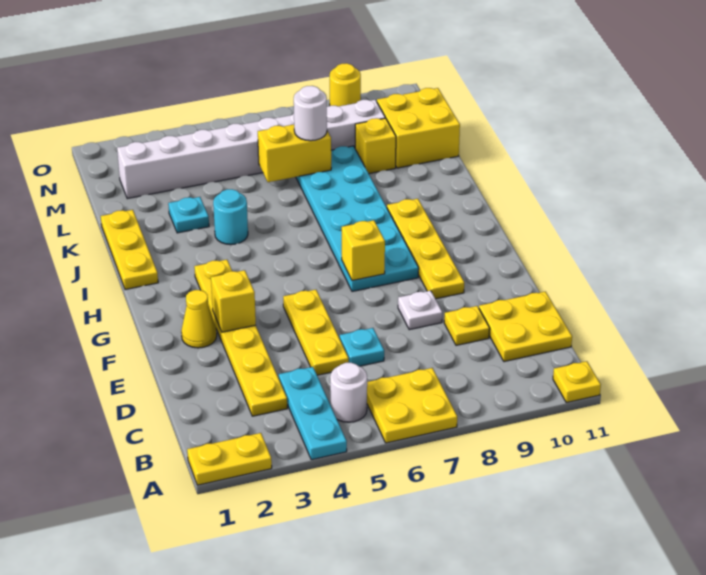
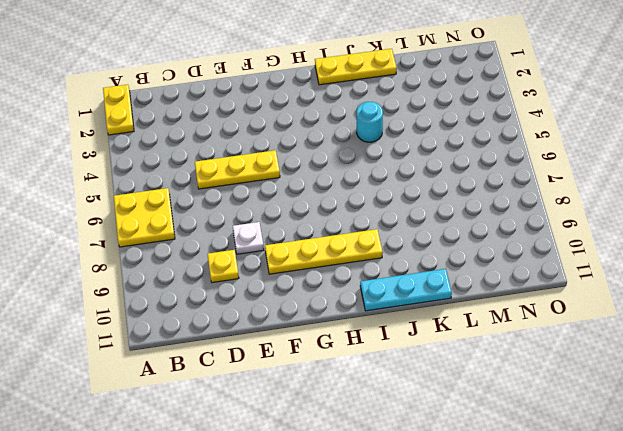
cyan 1x3 plate [360,269,452,311] -> cyan 1x3 plate moved to [279,367,347,460]
none -> yellow 1x1 plate [553,361,601,403]
none -> white 1x1 round brick [330,363,367,422]
none -> yellow 1x6 plate [194,260,287,416]

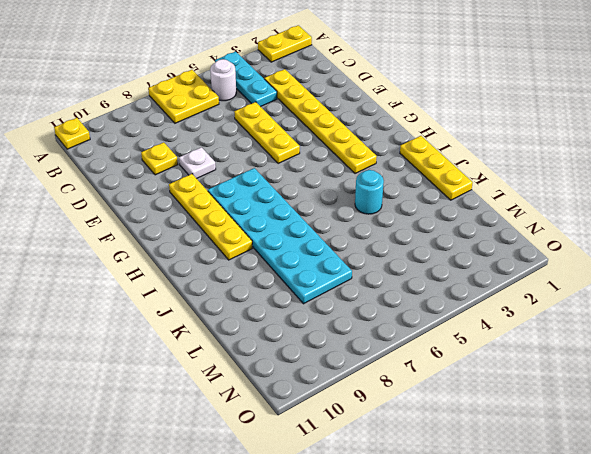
none -> yellow 2x2 plate [479,292,572,362]
none -> cyan 1x1 plate [340,328,384,366]
none -> yellow 1x1 cone [181,290,217,348]

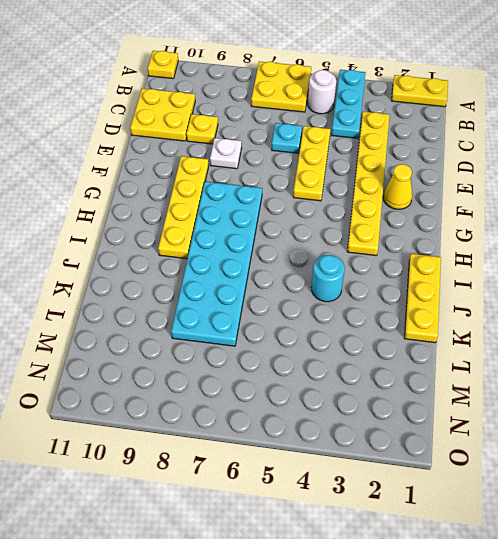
none -> cyan 1x1 plate [168,197,209,233]
none -> yellow 1x1 brick [355,118,396,174]
none -> yellow 2x2 brick [377,88,460,168]

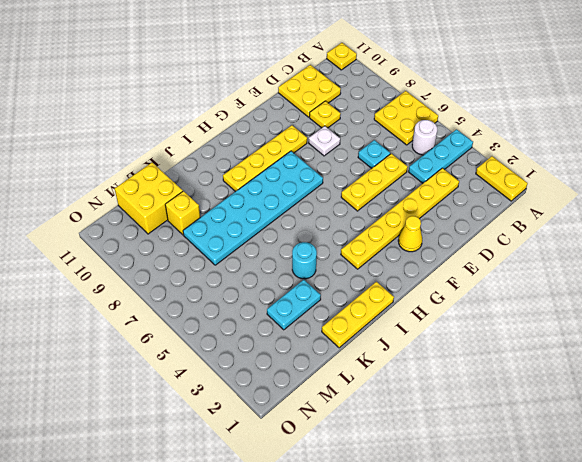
cyan 1x2 plate [267,280,321,330] -> cyan 1x1 plate [168,197,209,233]
none -> white 1x8 brick [117,100,385,199]
none -> yellow 1x1 round brick [330,63,361,106]
none -> yellow 1x1 brick [211,270,256,332]

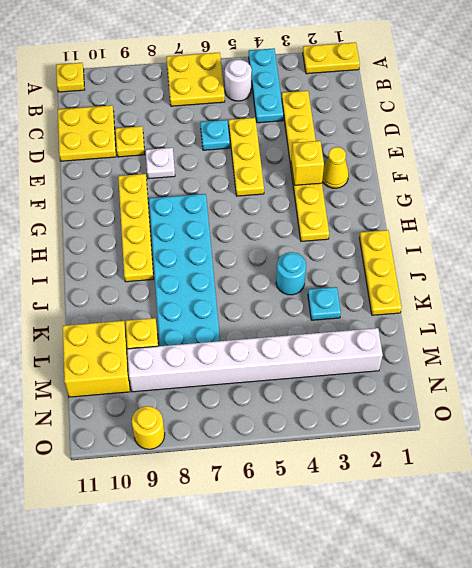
none -> yellow 1x1 brick [342,220,385,281]
none -> yellow 1x2 brick [258,124,331,182]
none -> white 1x1 round brick [294,86,327,141]

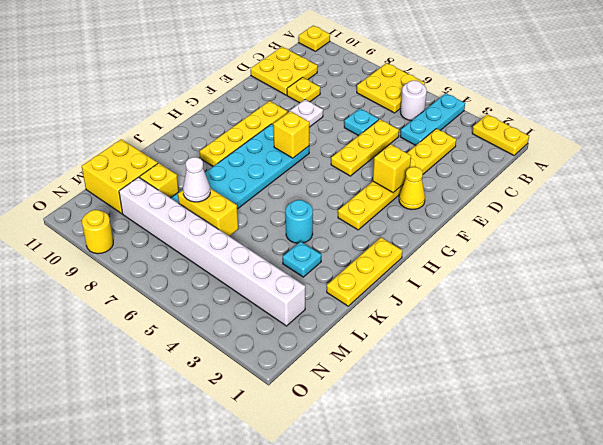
white 1x1 cone [183,157,210,202] -> white 1x1 round brick [294,86,327,141]

